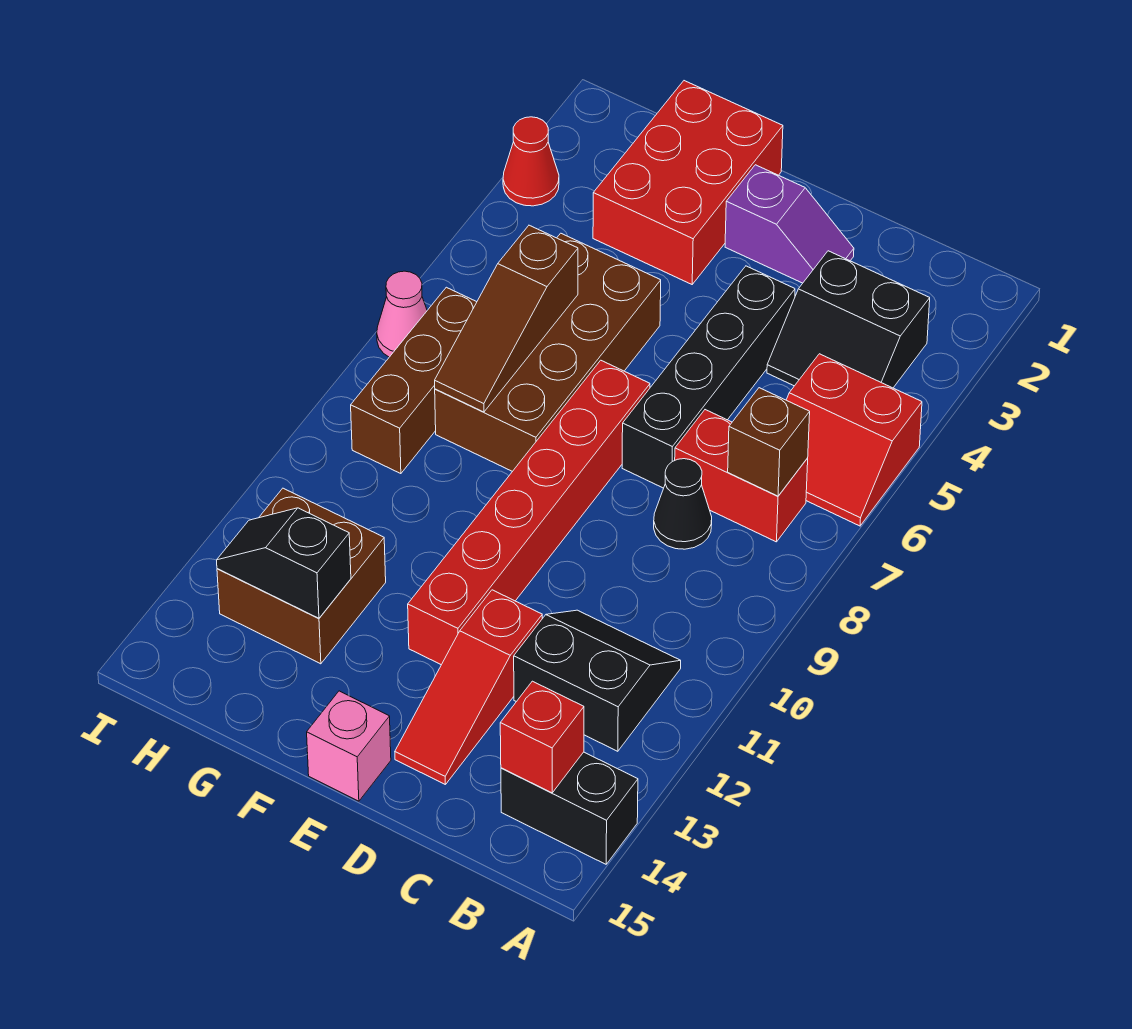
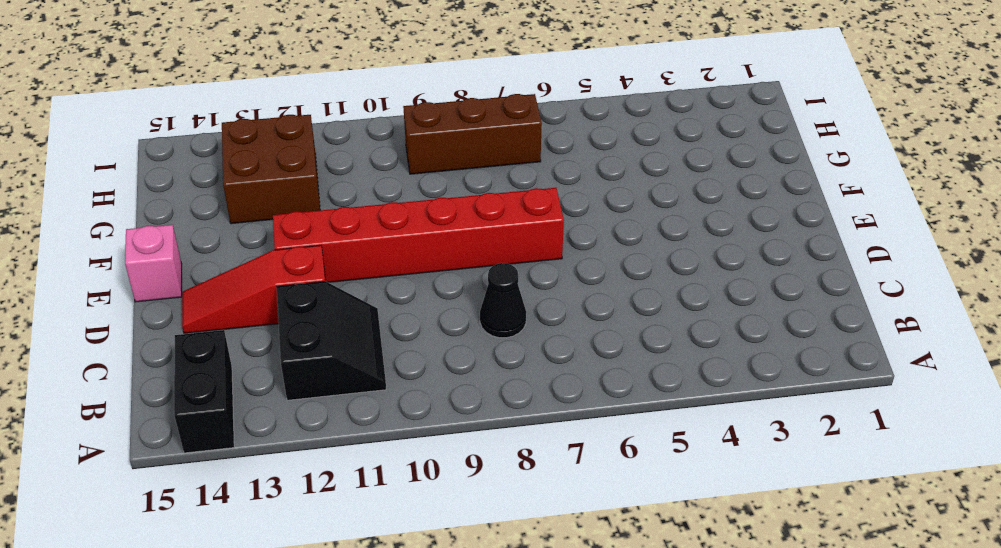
none -> red 2x2 slope [786,354,922,526]
none -> black 2x2 slope [767,251,930,388]
none -> red 1x2 brick [675,410,808,542]

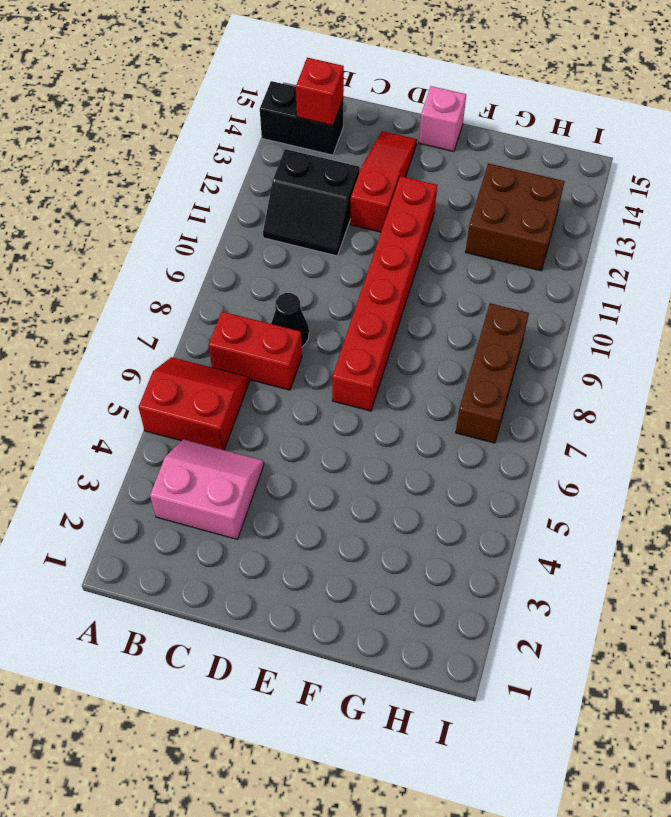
pink 2x2 slope [150,439,264,539] -> black 2x2 slope [767,251,930,388]
none -> purple 1x2 slope [725,165,854,283]
none -> black 1x4 brick [622,266,795,488]
none -> red 2x3 brick [593,81,783,284]

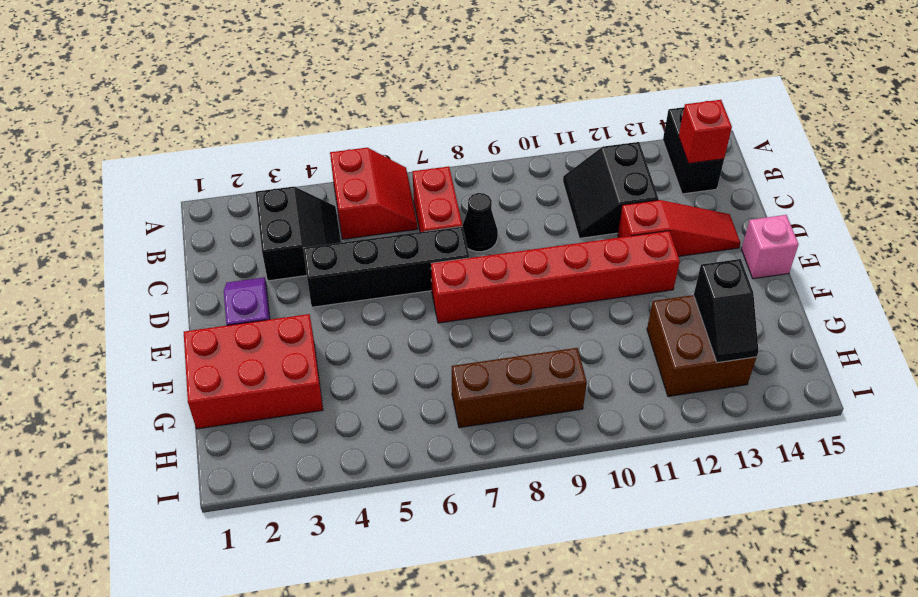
none -> brown 2x4 brick [435,233,661,471]
none -> red 1x1 cone [503,117,559,206]
none -> pink 1x1 cone [377,271,427,357]

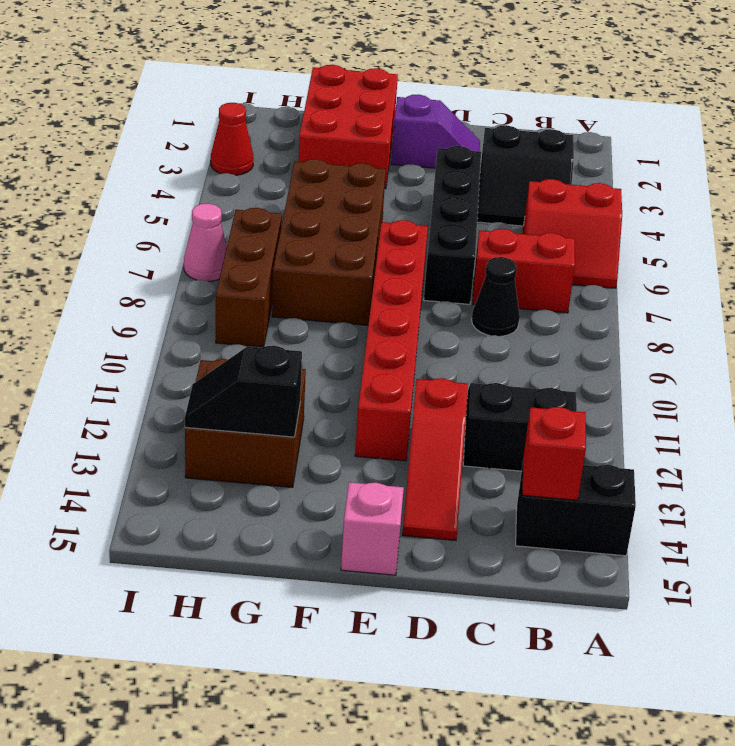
none -> brown 1x1 brick [728,388,810,496]
none -> brown 1x3 slope [435,225,578,412]

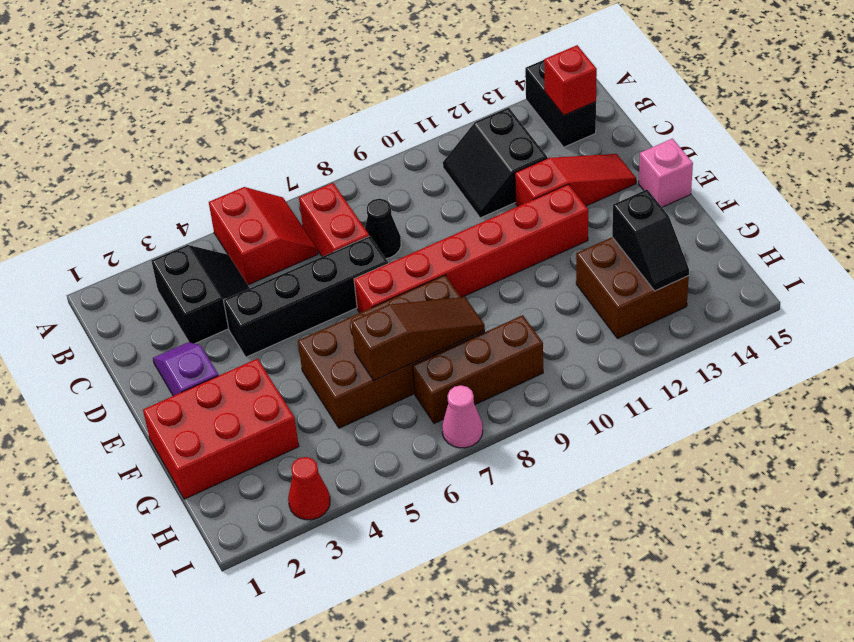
none -> brown 1x1 brick [728,388,810,496]

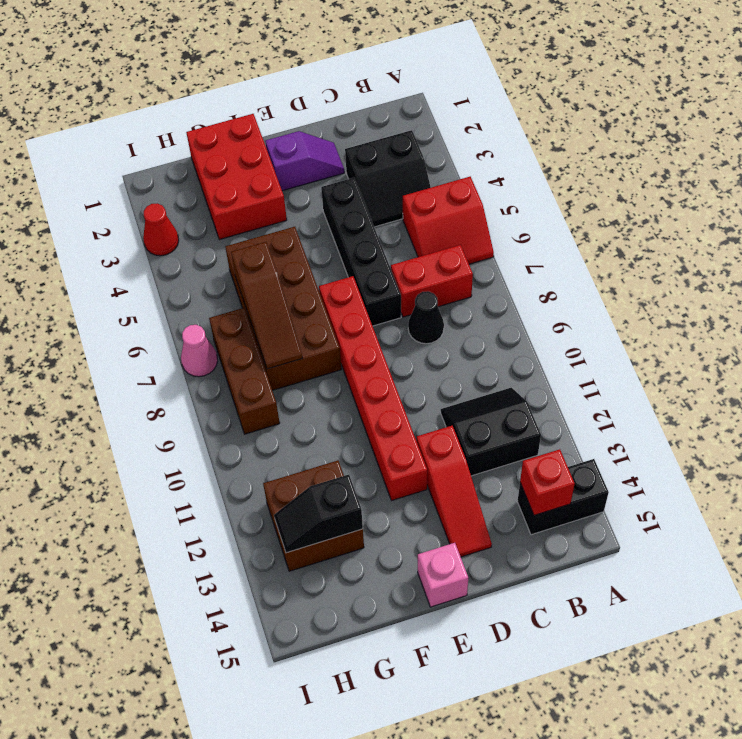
none -> brown 1x1 brick [728,388,810,496]

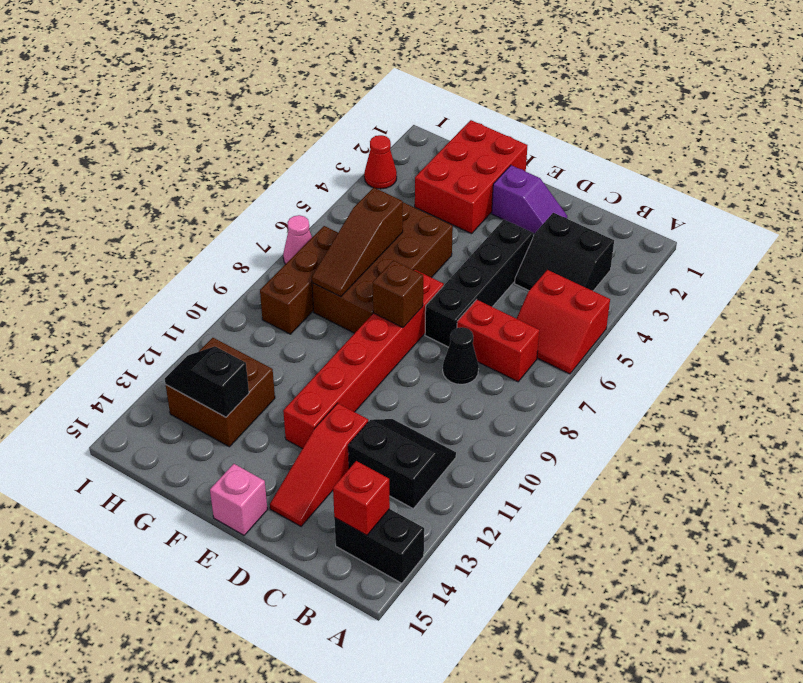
brown 1x1 brick [373,260,423,328] -> brown 1x1 brick moved to [728,388,810,496]

